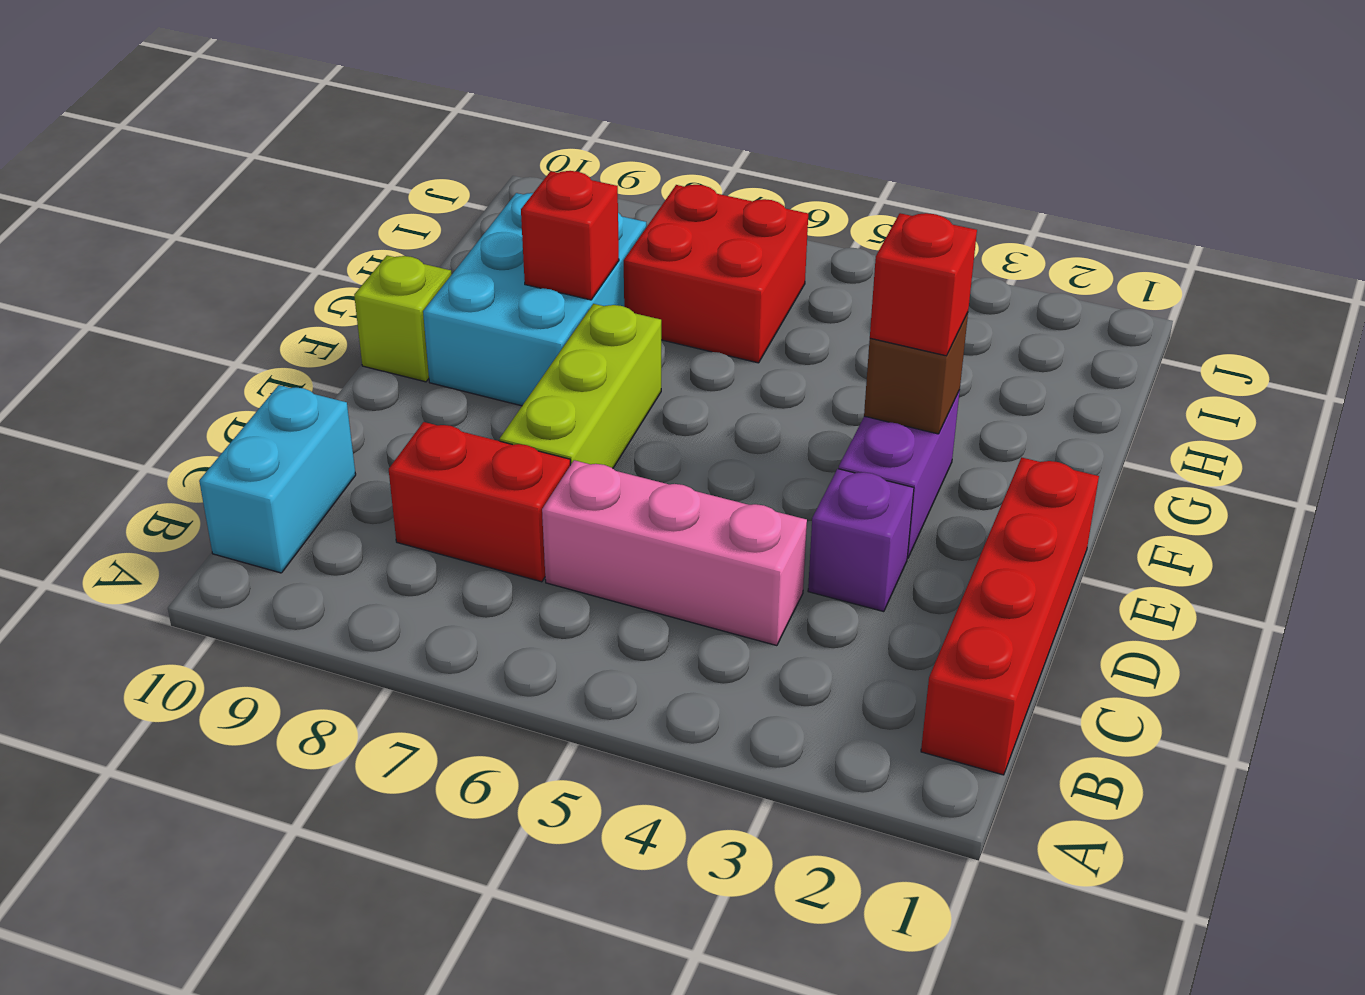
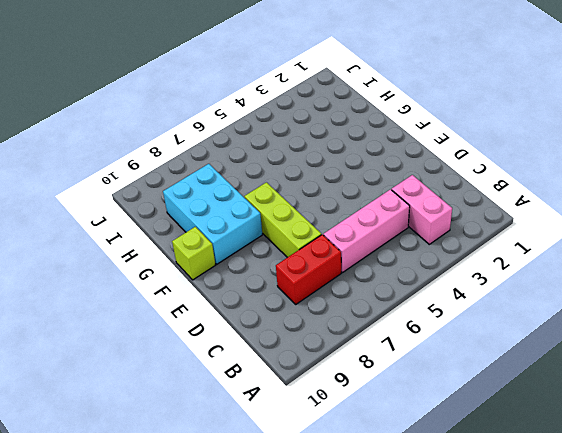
pink 1x2 brick [392,175,452,244] -> none
none -> red 1x4 brick [921,457,1099,775]
none -> cyan 1x2 brick [199,385,356,573]
none -> purple 1x1 brick [808,469,914,612]

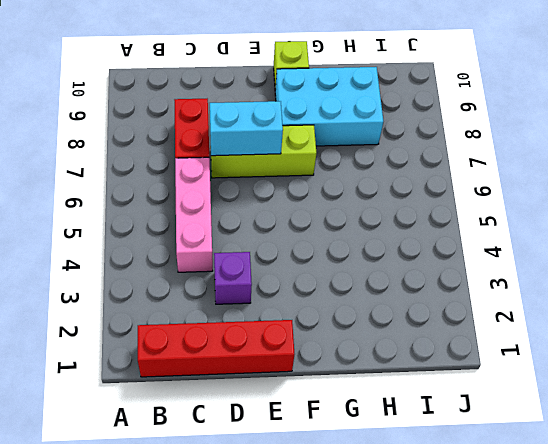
cyan 1x2 brick [210,101,283,156] -> cyan 1x2 brick moved to [199,385,356,573]
none -> purple 1x2 brick [839,390,960,558]
none -> red 2x2 brick [624,185,808,363]
none -> brown 1x1 brick [864,313,968,434]

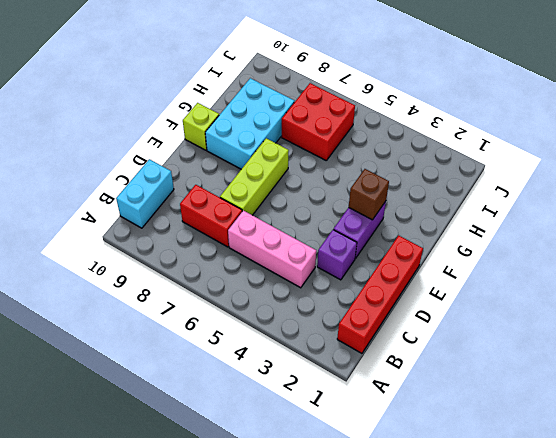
none -> red 1x1 brick [521,171,619,300]
none -> red 1x1 brick [870,213,977,356]

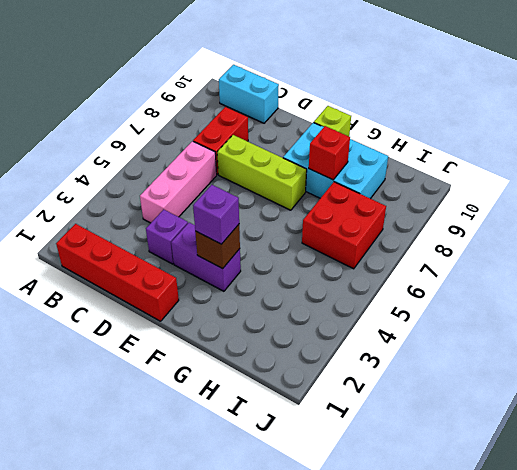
purple 1x1 brick [193,185,239,244] -> red 1x1 brick [870,213,977,356]

